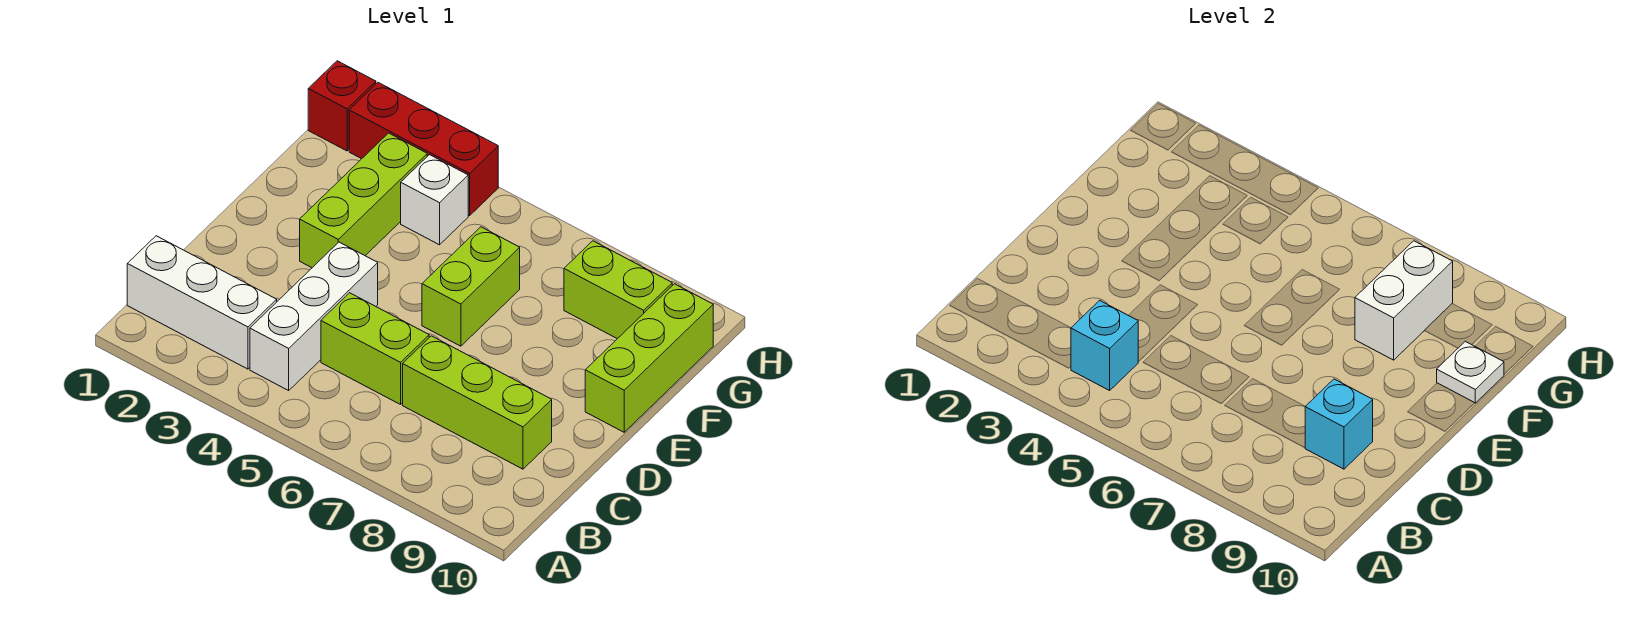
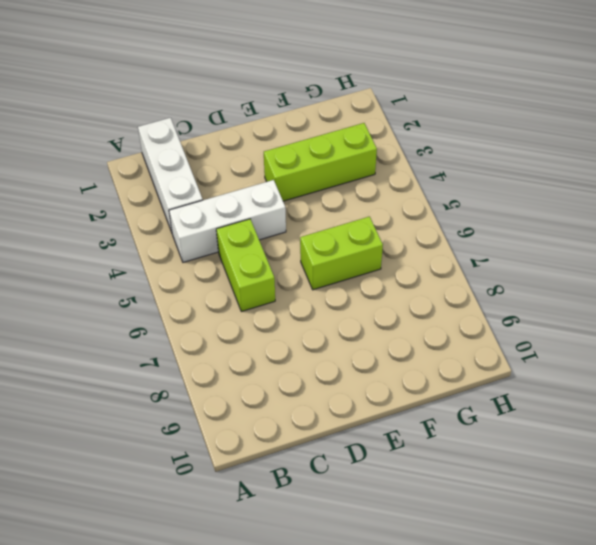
none -> lime 1x3 brick [403,336,552,469]
none -> lime 1x3 brick [585,284,713,432]
none -> white 1x1 brick [401,155,468,245]

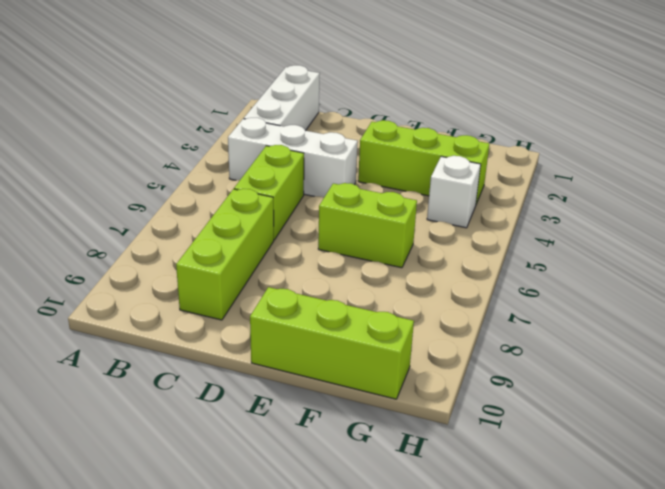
none -> lime 1x2 brick [564,241,672,339]
none -> red 1x1 brick [308,61,376,151]
none -> red 1x3 brick [349,83,498,216]

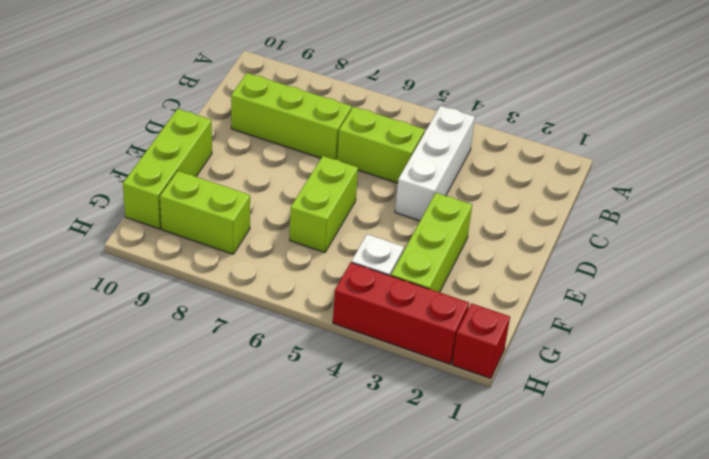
none -> white 1x3 brick [127,236,277,369]
none -> cyan 1x1 brick [1071,300,1138,390]
none -> cyan 1x1 brick [1305,379,1373,469]

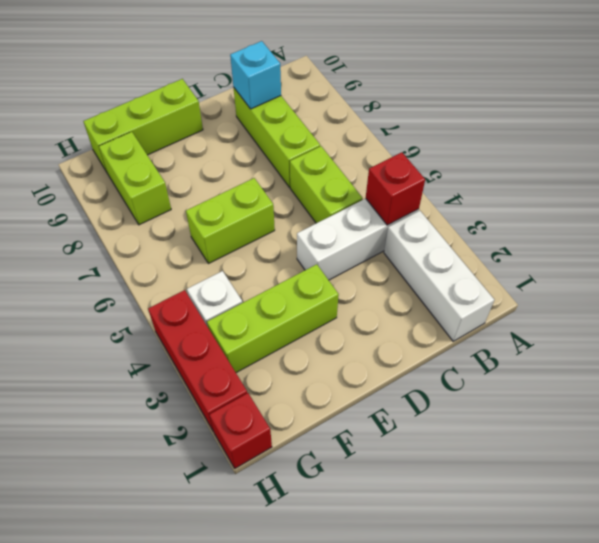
red 1x1 brick [366,152,425,225] -> cyan 1x1 brick [1071,300,1138,390]
none -> white 1x2 brick [1355,241,1453,360]
none -> white 1x1 plate [1437,341,1504,403]

